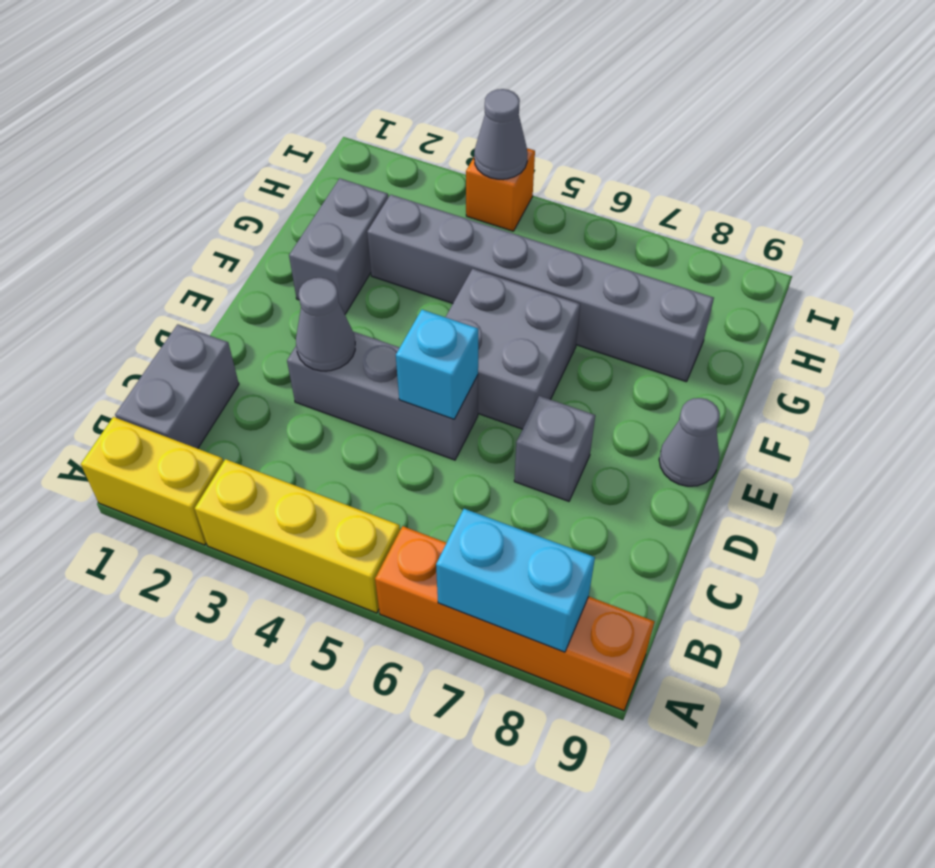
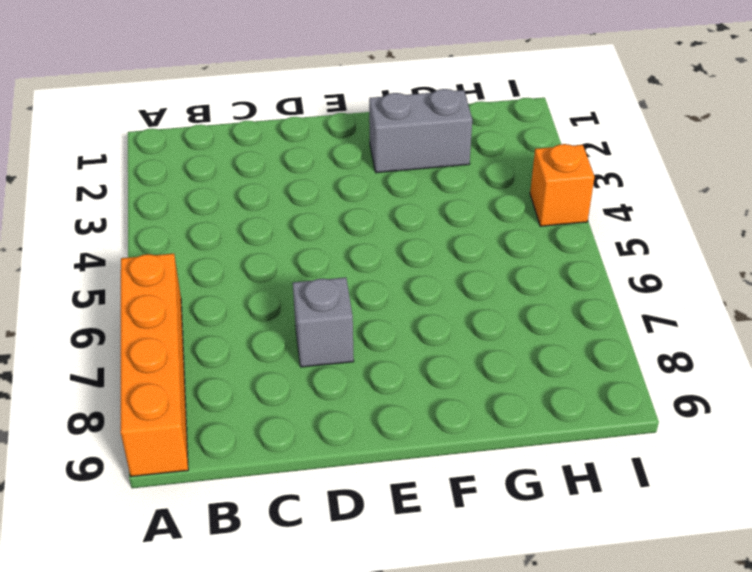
none -> yellow 1x2 brick [81,417,224,545]
none -> yellow 1x3 brick [195,459,400,613]
none -> grey 1x2 brick [115,324,239,449]

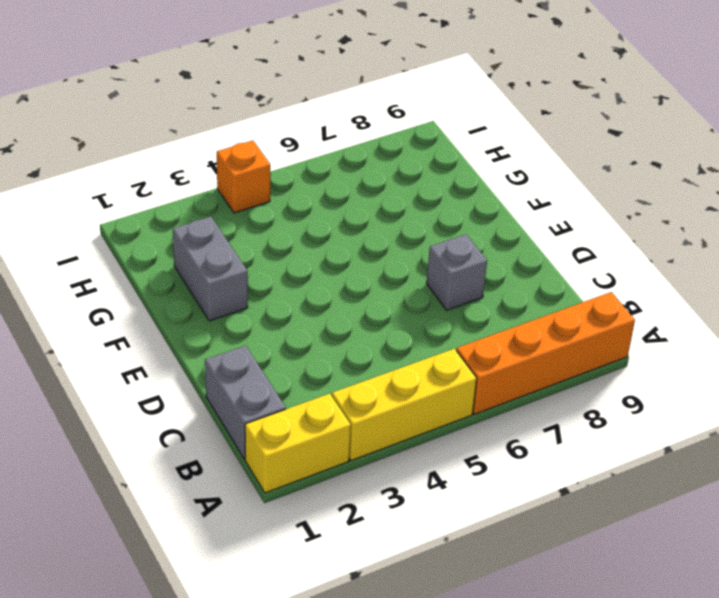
none -> grey 1x3 brick [287,332,478,460]
none -> grey 2x2 brick [446,269,580,429]
none -> grey 1x1 cone [659,398,720,486]

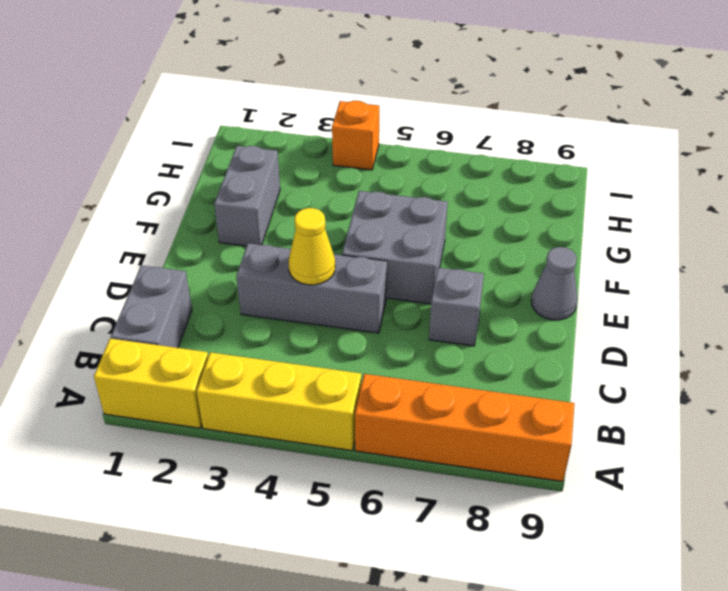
yellow 1x1 cone [289,208,335,285] -> none
none -> grey 1x6 brick [367,195,714,382]
none -> cyan 1x2 brick [436,509,595,652]
none -> grey 1x1 cone [296,278,355,371]

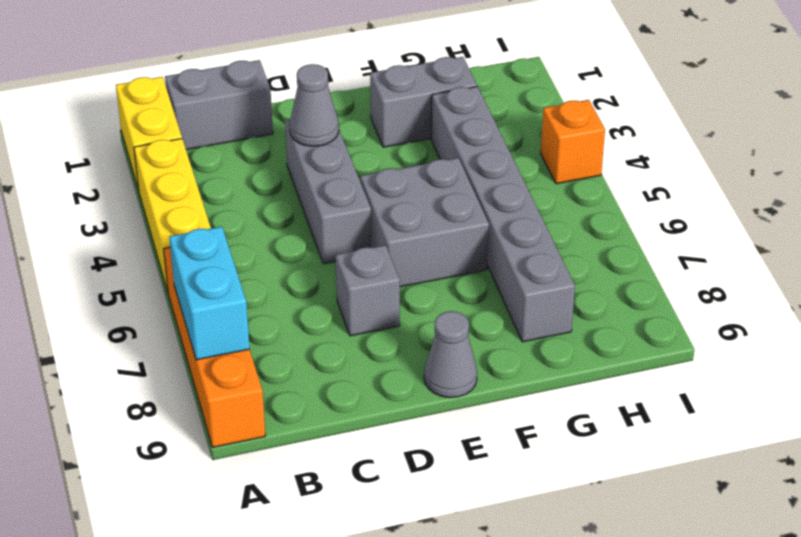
none -> cyan 1x1 brick [396,310,478,419]
none -> grey 1x1 cone [474,89,528,179]

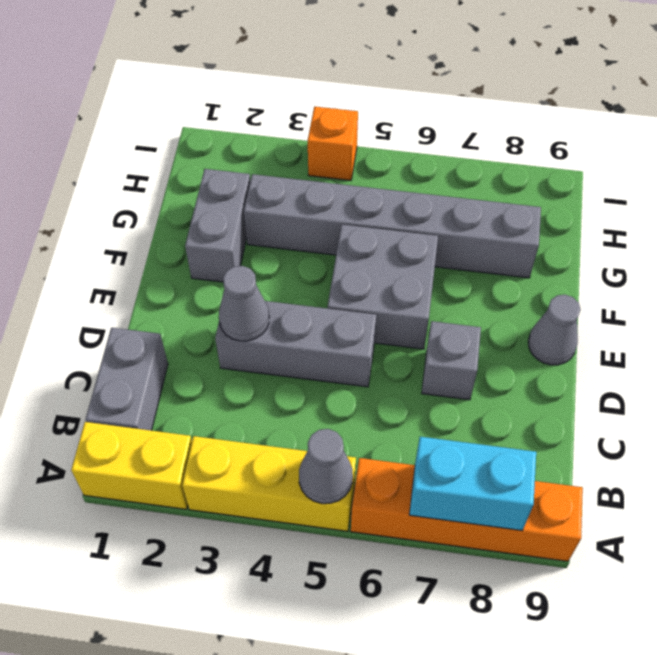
grey 1x1 cone [299,429,353,504] -> grey 1x1 cone moved to [474,89,528,179]
none -> cyan 1x1 brick [396,310,478,419]

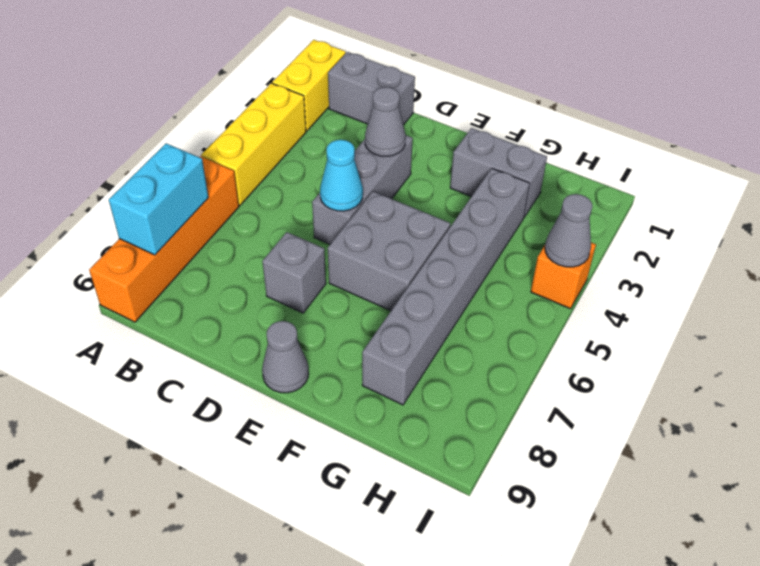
cyan 1x1 cone [320,140,363,211] -> cyan 1x1 brick [396,310,478,419]

